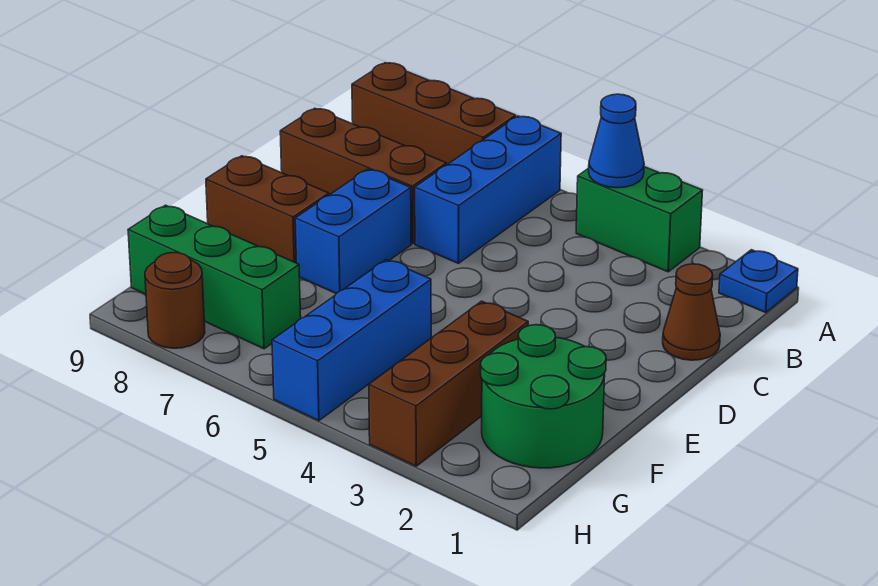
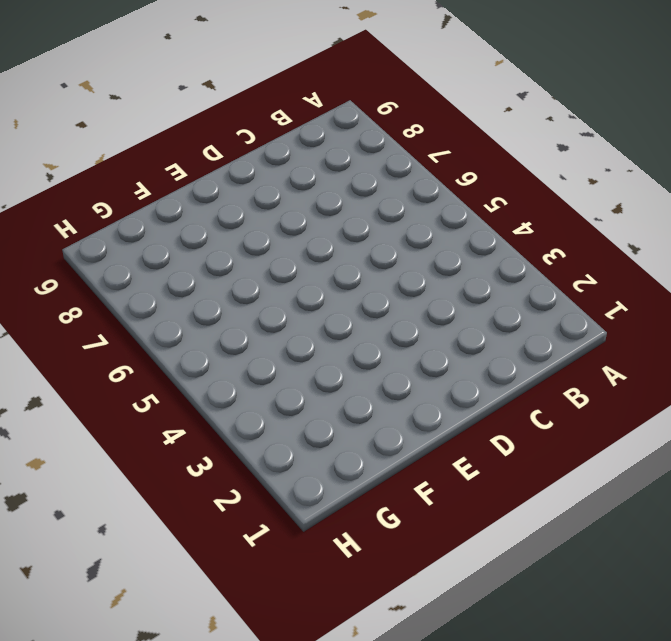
none -> blue 1x1 plate [719,250,798,312]
none -> green 1x2 brick [576,167,703,272]
none -> blue 1x3 brick [415,116,561,263]

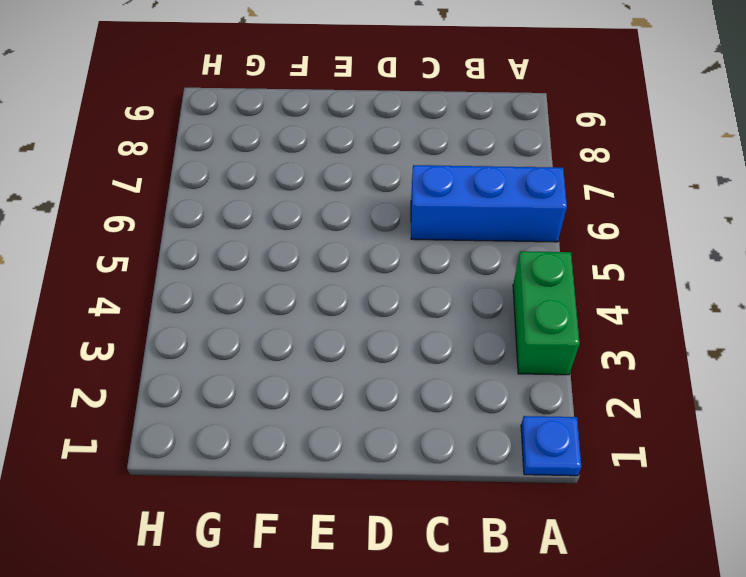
none -> brown 1x3 brick [352,63,516,165]
none -> brown 1x1 cone [663,264,720,360]
none -> brown 1x3 brick [280,108,446,244]

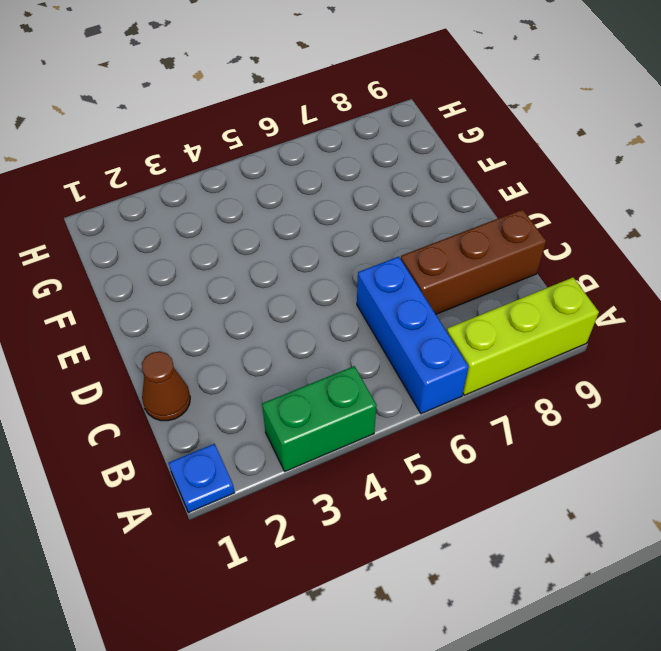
lime 1x3 brick [447,278,599,395] -> brown 1x3 brick [352,63,516,165]
none -> blue 1x2 brick [295,169,411,293]
none -> brown 1x2 brick [206,156,329,263]
none -> green 2x2 round brick [481,325,606,468]

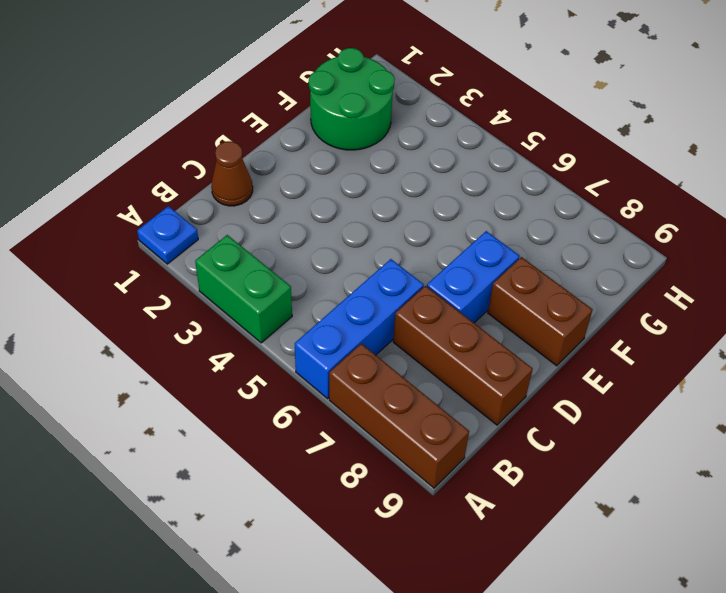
none -> brown 1x3 brick [369,301,528,466]
none -> blue 1x3 brick [272,260,431,421]
none -> green 1x3 brick [128,205,301,349]

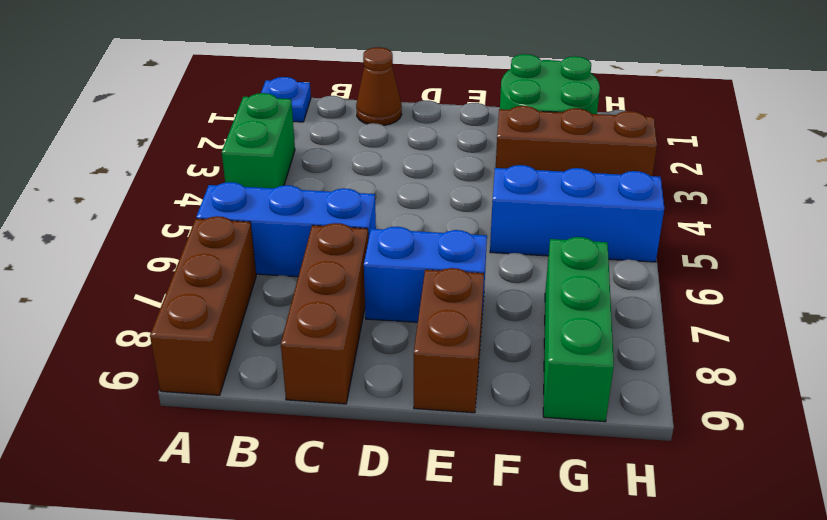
none -> brown 1x1 round brick [145,253,205,348]
none -> blue 1x1 cone [589,94,644,188]

